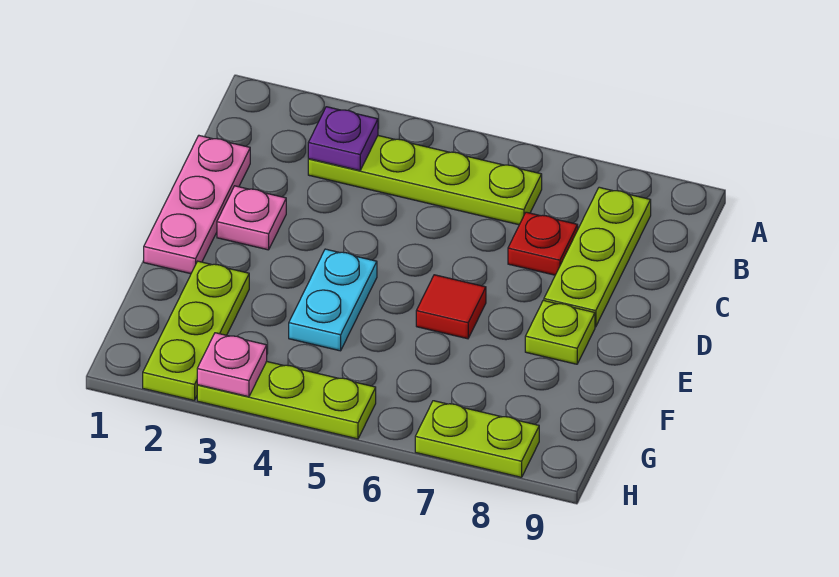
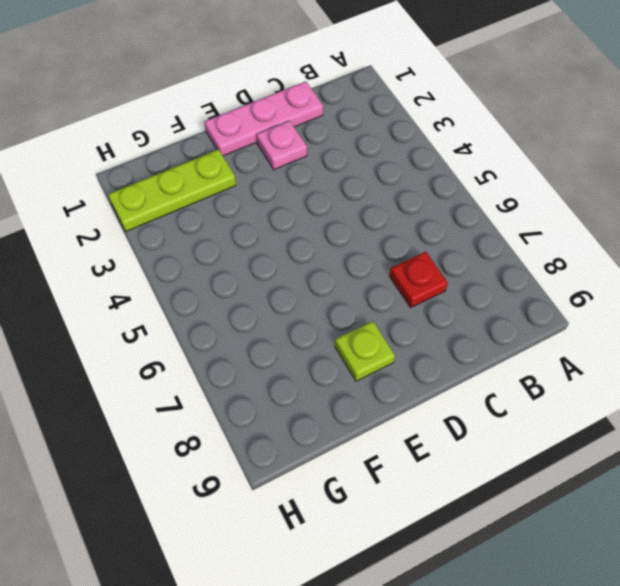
none -> lime 1x4 plate [308,136,542,225]
none -> lime 1x3 plate [544,187,651,327]
none -> cyan 1x2 plate [289,249,377,351]

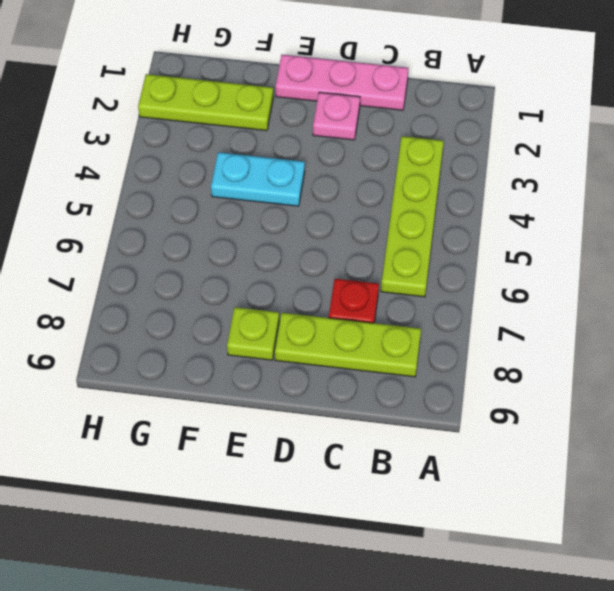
none -> red 1x1 tile [416,275,486,339]
none -> lime 1x3 plate [197,361,376,439]
none -> lime 1x2 plate [415,401,539,477]

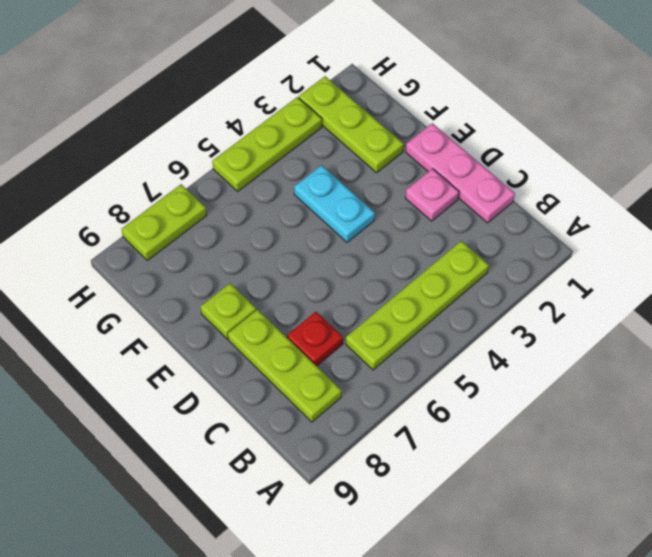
none -> red 1x1 tile [416,275,486,339]
none -> purple 1x1 plate [308,107,378,171]
none -> pink 1x1 plate [197,333,267,397]

